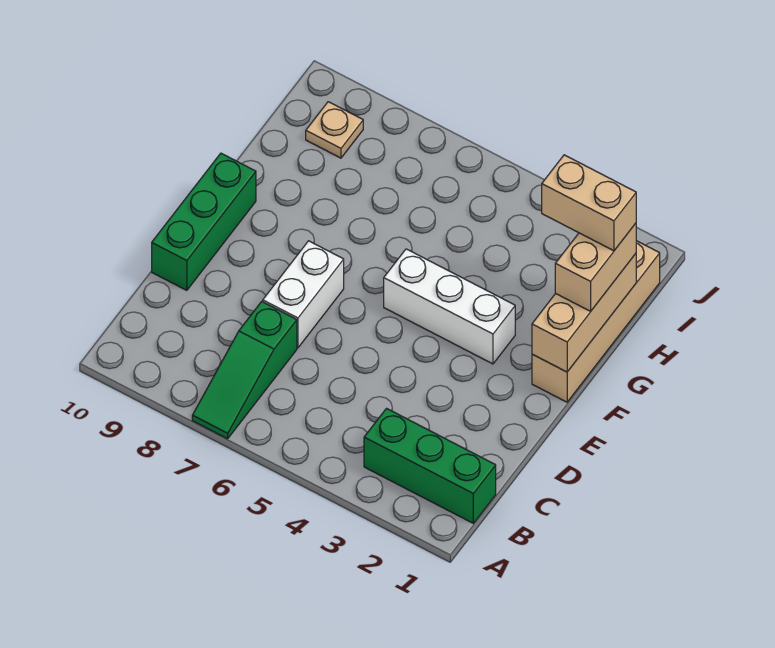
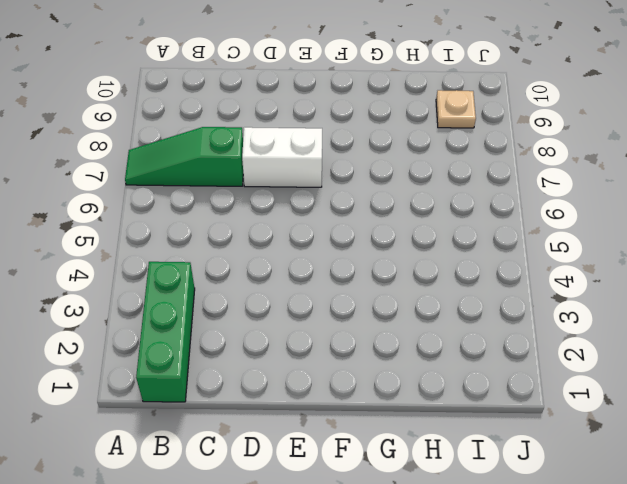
none -> green 1x3 brick [152,153,256,290]
none -> tan 1x4 brick [532,241,660,402]

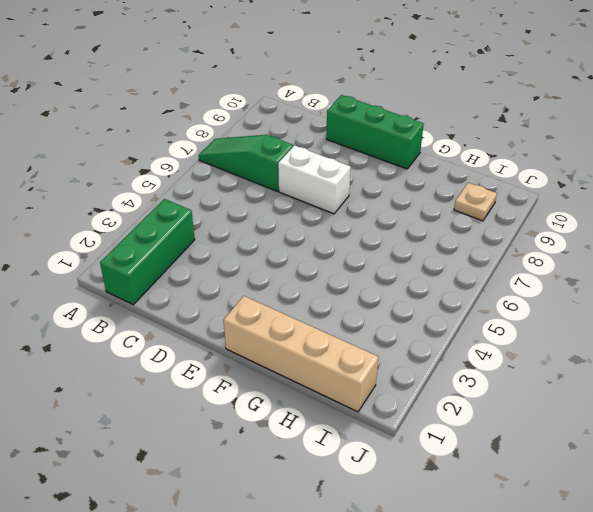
none -> white 1x3 brick [384,249,515,364]
none -> tan 1x3 brick [532,254,636,372]

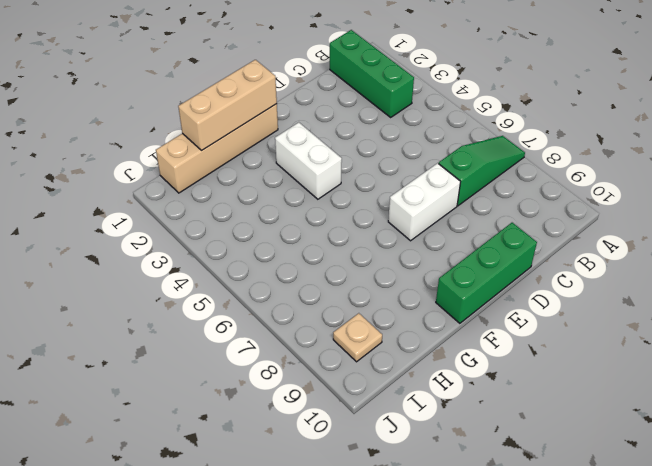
white 1x2 brick [275,122,342,199] -> white 1x3 brick [384,249,515,364]
none -> tan 1x2 brick [555,223,636,311]
none -> tan 1x2 brick [542,155,636,251]

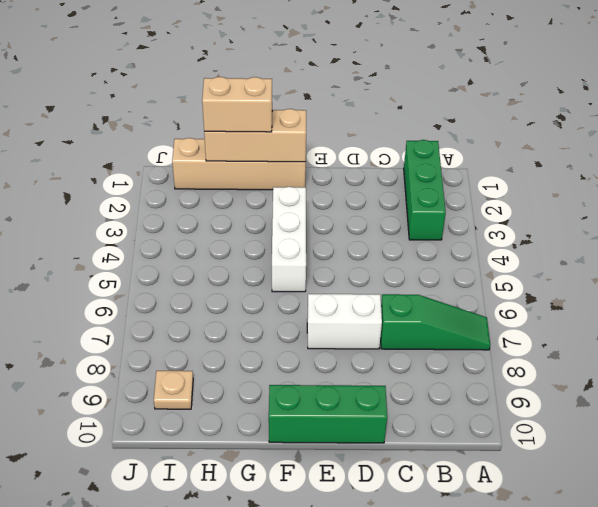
none -> tan 1x2 brick [542,155,636,251]

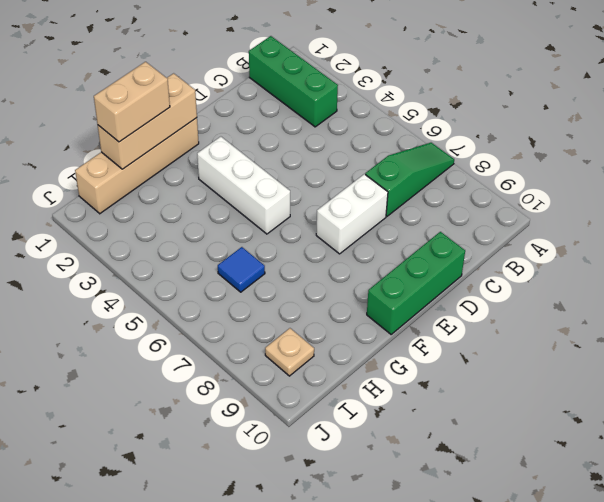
blue 1x1 tile [218,247,265,292] -> none
none -> tan 1x2 brick [542,155,636,251]

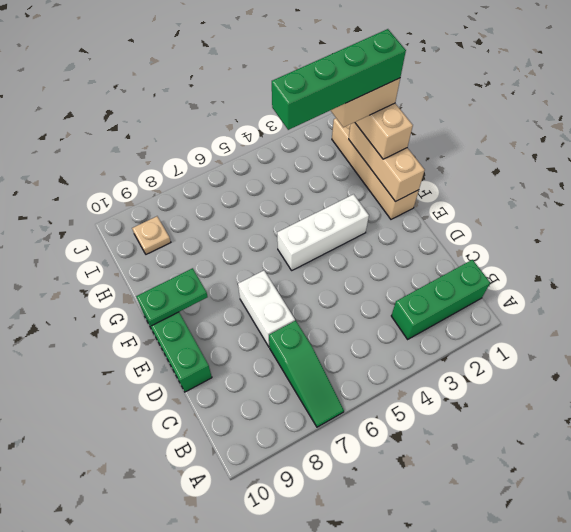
green 1x2 plate [136,268,208,326] -> none
green 1x4 brick [272,29,406,130] -> none

